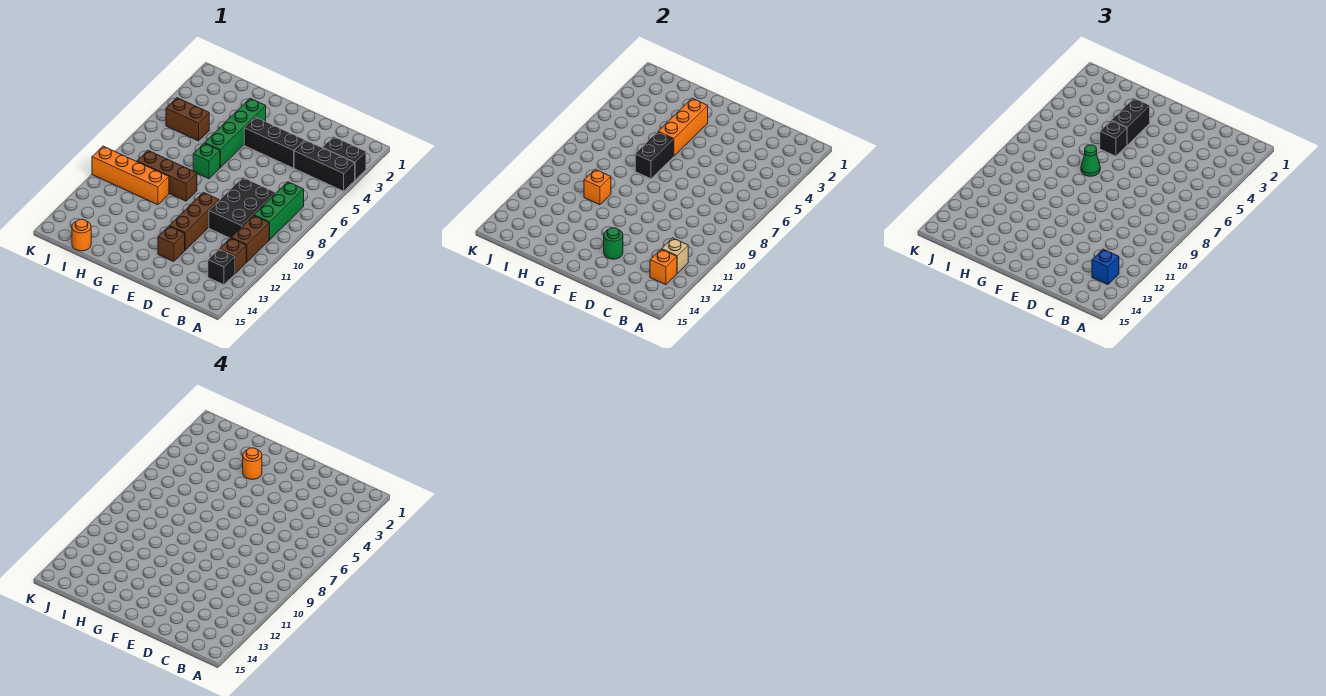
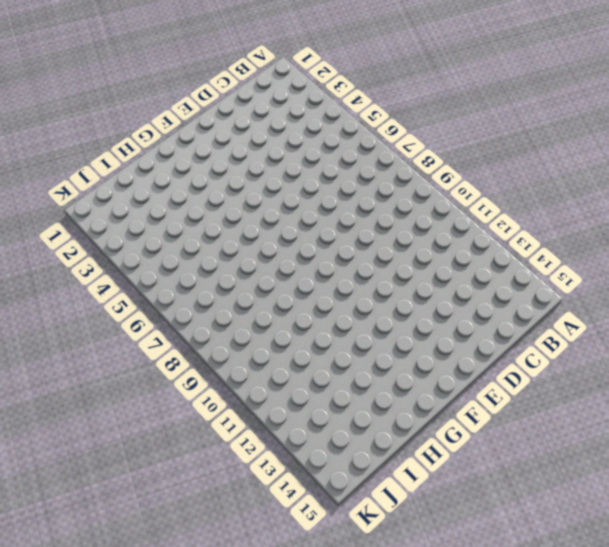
none -> black 1x2 brick [323,137,366,180]
none -> black 1x3 brick [294,140,355,191]
none -> green 1x3 brick [254,182,304,240]

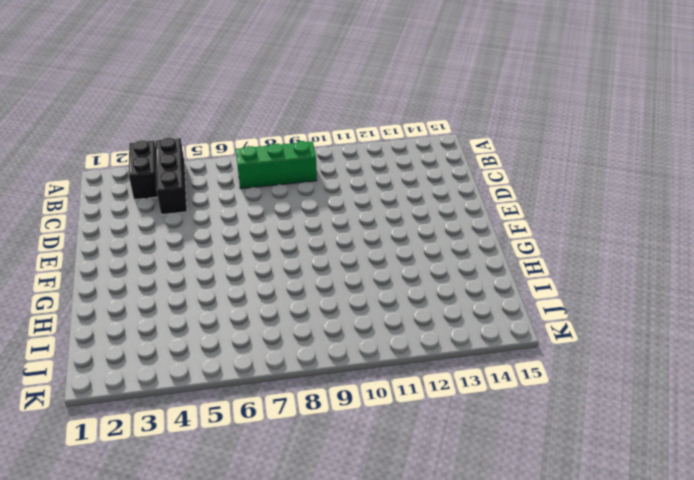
none -> brown 1x2 brick [231,215,269,262]
none -> brown 1x1 brick [220,238,246,273]
none -> black 1x1 brick [208,249,235,285]

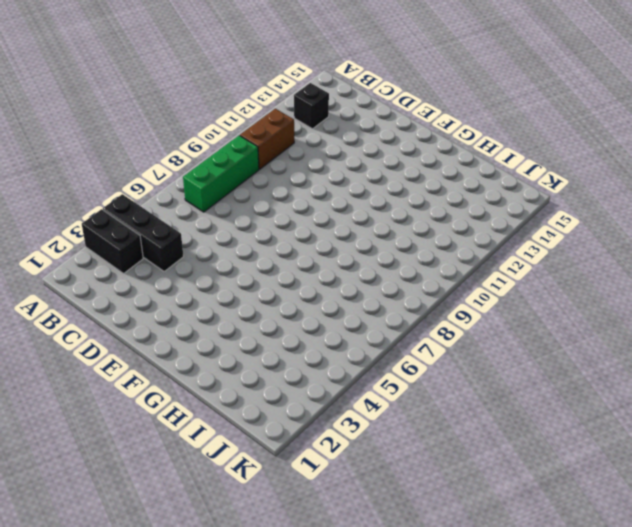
none -> brown 1x1 brick [220,238,246,273]
none -> black 2x3 brick [209,178,275,238]
none -> black 1x3 brick [244,117,305,168]

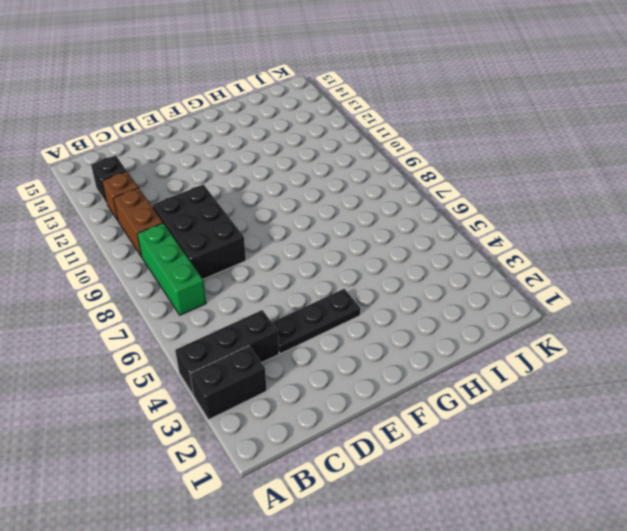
black 1x3 plate [272,289,360,354] -> black 1x3 brick [244,117,305,168]
none -> brown 1x3 brick [170,192,219,250]
none -> brown 1x1 brick [158,226,185,262]
none -> green 1x4 brick [205,98,266,168]

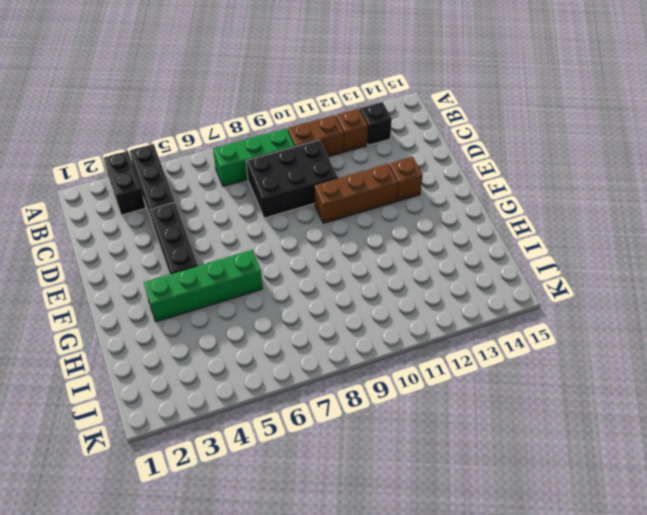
none -> green 1x1 brick [193,143,220,179]
none -> brown 1x3 brick [137,150,197,201]
none -> orange 1x4 brick [92,146,169,205]

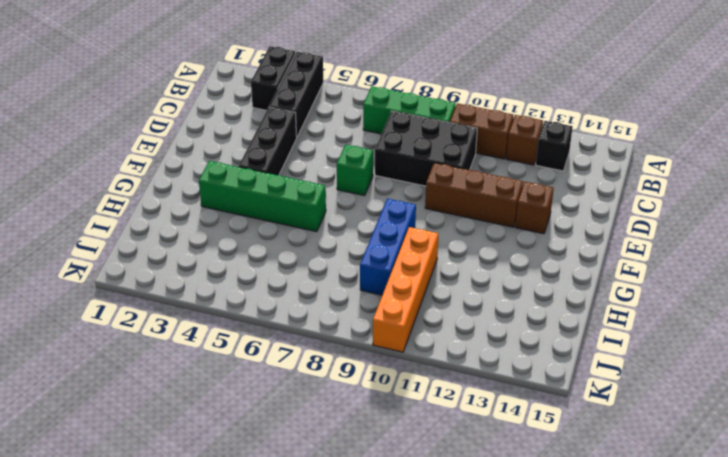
green 1x1 brick [337,145,373,196] -> green 1x1 brick moved to [193,143,220,179]
blue 1x3 brick [360,199,416,295] -> brown 1x3 brick [137,150,197,201]
none -> brown 1x2 brick [166,98,209,141]
none -> orange 1x1 round brick [72,219,91,251]
none -> tan 1x1 brick [662,238,688,273]

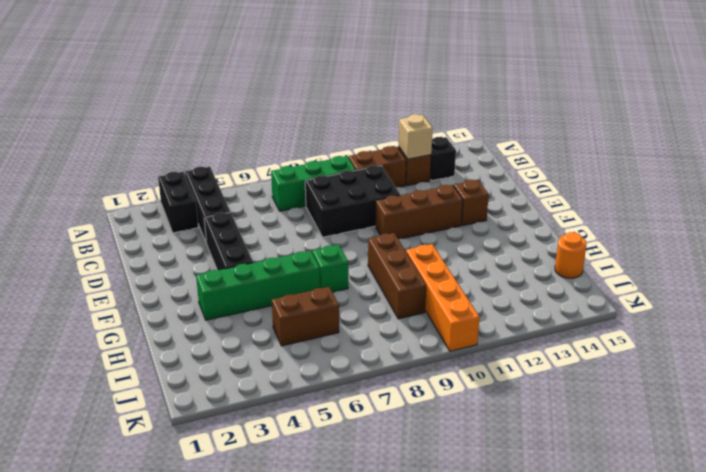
brown 1x2 brick [272,287,339,346] -> brown 1x2 brick turned to [166,98,209,141]
none -> orange 1x1 brick [650,249,677,285]
none -> green 1x1 round brick [604,228,623,259]
none -> orange 1x3 brick [658,98,708,156]

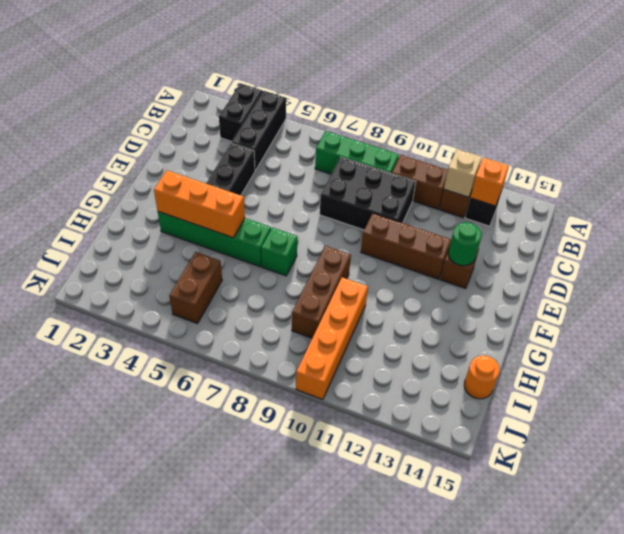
none -> black 1x2 brick [635,132,673,179]
none -> orange 1x1 brick [584,169,611,205]
none -> blue 1x1 brick [1092,249,1119,285]

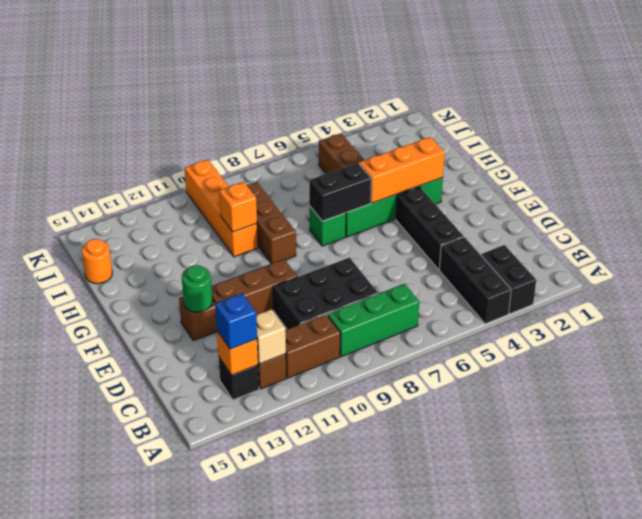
none -> black 1x2 brick [1112,98,1150,145]
none -> black 1x1 brick [1100,121,1127,156]
none -> green 1x1 cone [1081,145,1100,176]

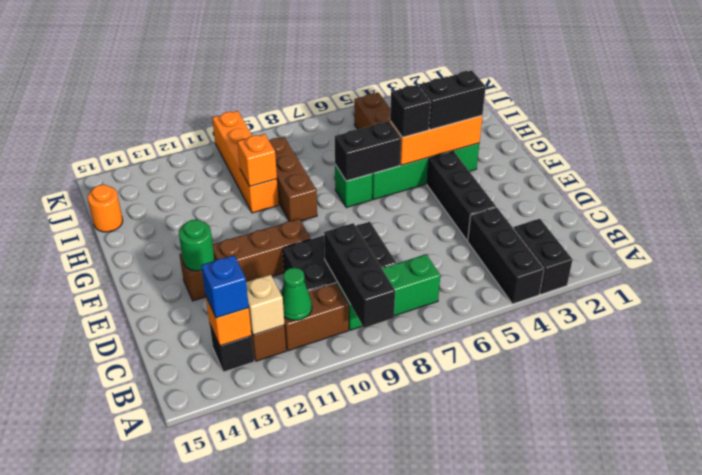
black 1x3 brick [324,223,395,328] -> none
green 1x1 cone [281,268,312,320] -> green 1x1 cone moved to [1081,145,1100,176]
none -> orange 1x1 round brick [243,448,262,479]

